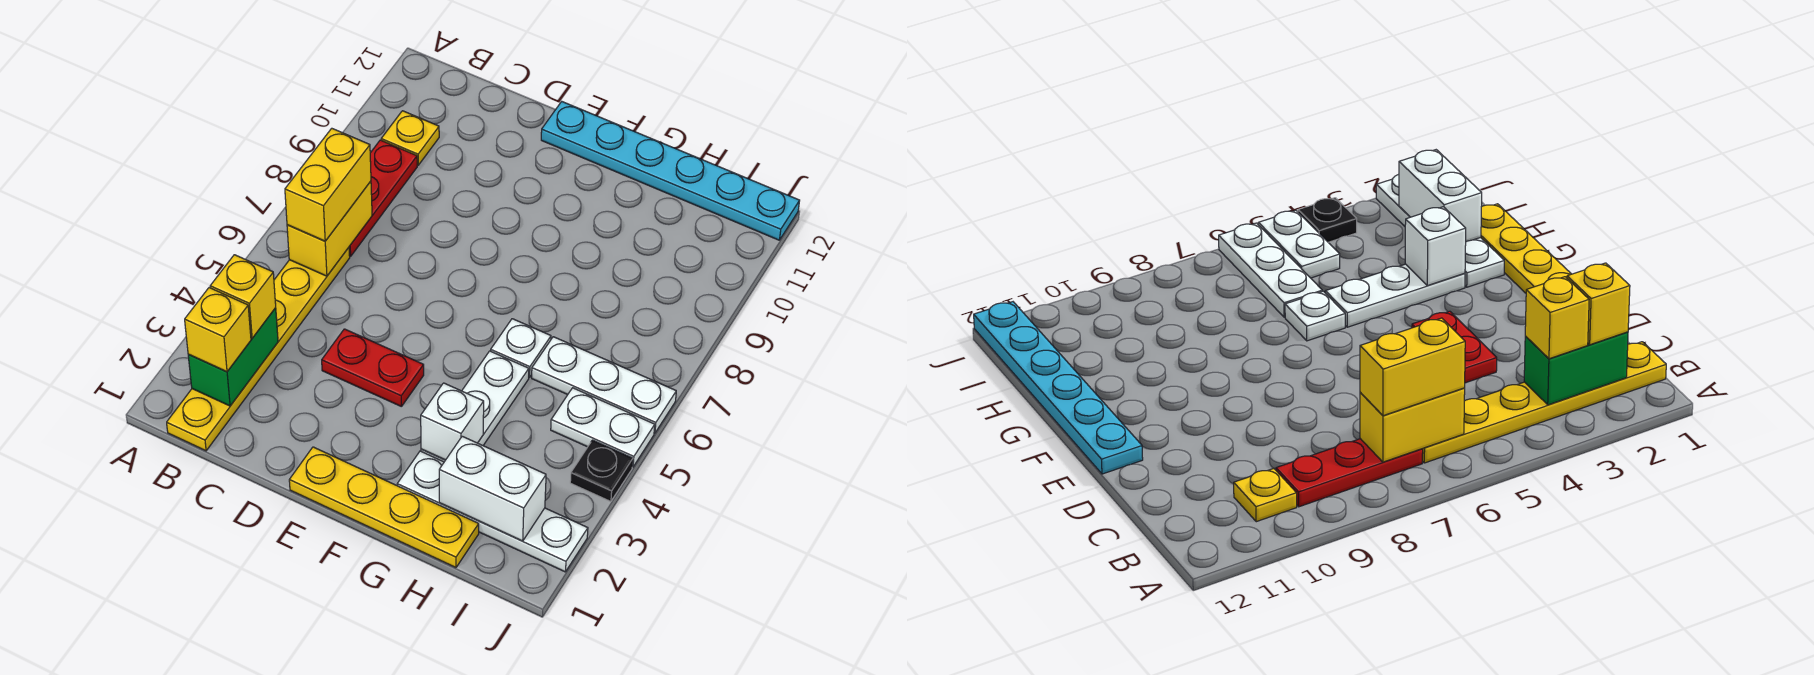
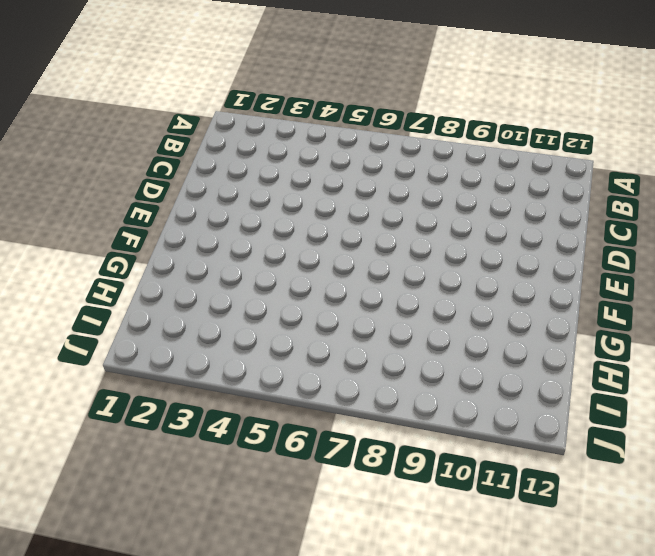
none -> yellow 1x6 plate [167,248,350,451]
none -> red 1x3 plate [349,140,417,256]
none -> yellow 1x1 plate [381,111,439,165]

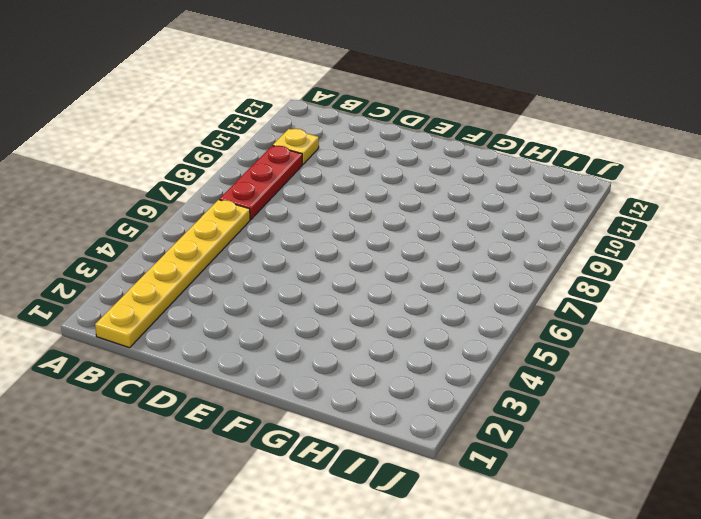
none -> red 1x2 plate [322,329,424,407]
none -> yellow 1x4 plate [289,447,479,568]
none -> cyan 1x6 plate [541,102,800,240]

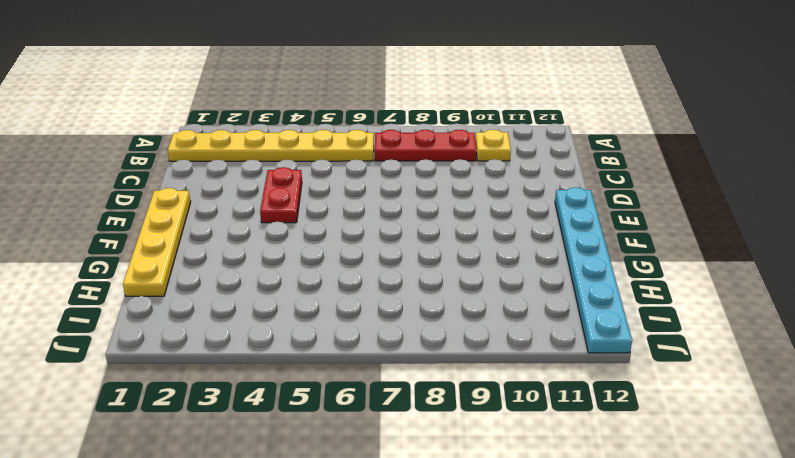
none -> white 1x4 plate [397,451,588,572]
none -> white 1x3 plate [421,351,529,462]
none -> white 1x1 plate [491,319,551,378]

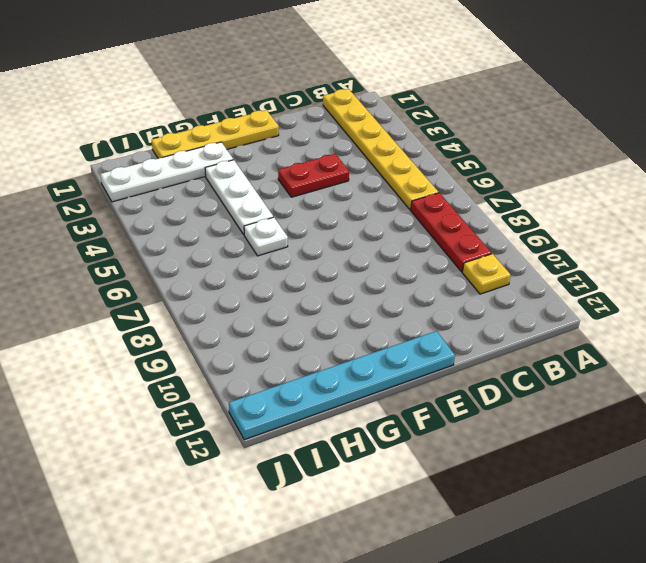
none -> white 1x3 plate [532,337,676,433]
none -> white 1x2 plate [551,388,655,467]
none -> black 1x1 plate [570,440,633,502]

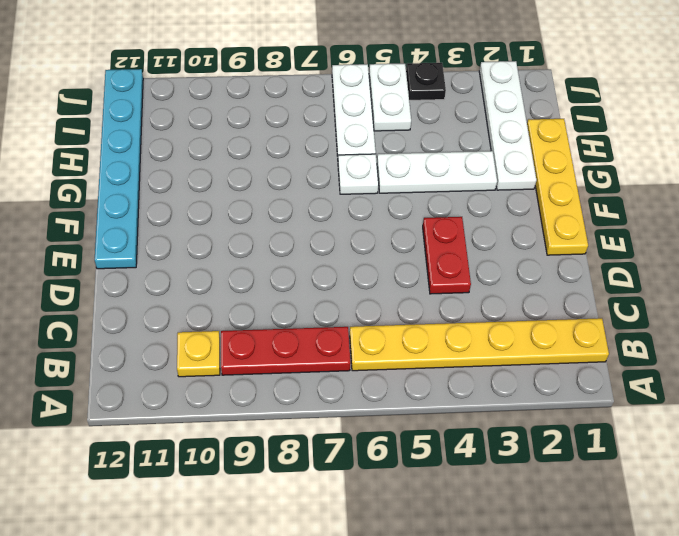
none -> green 1x2 brick [188,308,278,406]
none -> yellow 1x2 brick [287,181,372,276]
none -> white 1x1 brick [421,383,484,460]

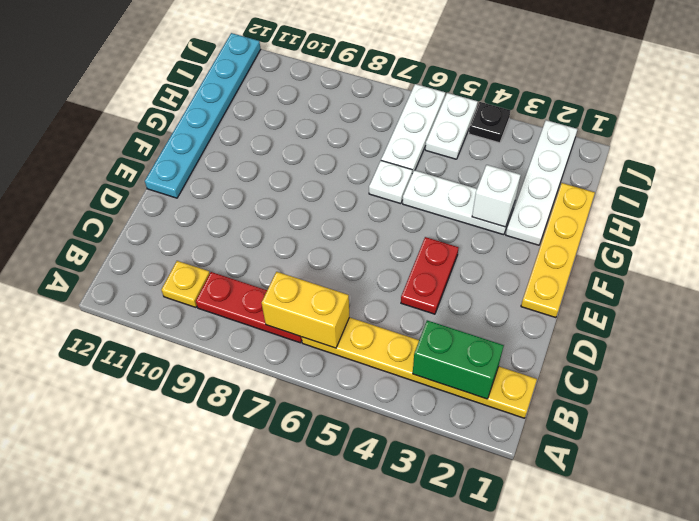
none -> white 1x2 brick [439,436,546,541]
none -> yellow 1x1 brick [185,288,251,372]
none -> yellow 1x1 brick [210,255,276,338]

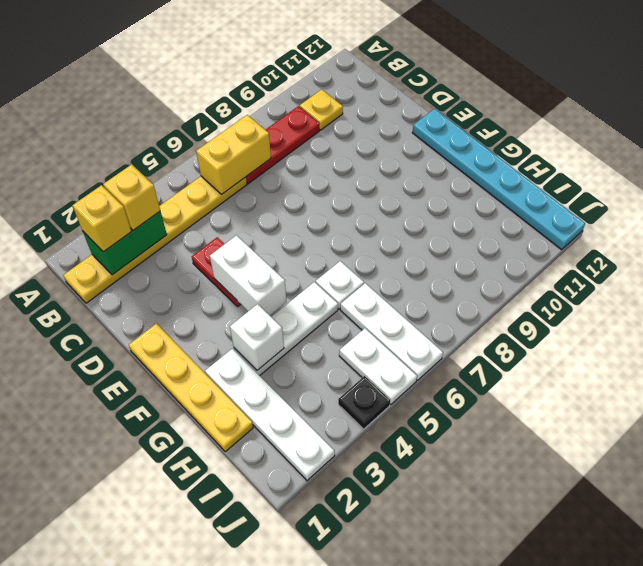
white 1x2 brick [210,235,286,315] -> white 1x2 brick moved to [439,436,546,541]
none -> yellow 1x2 brick [285,128,371,241]

